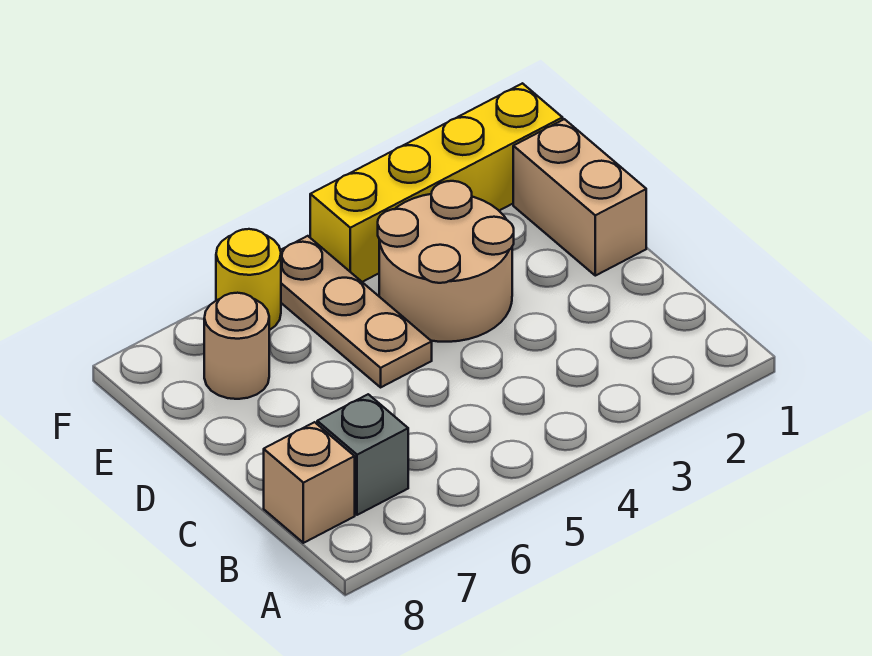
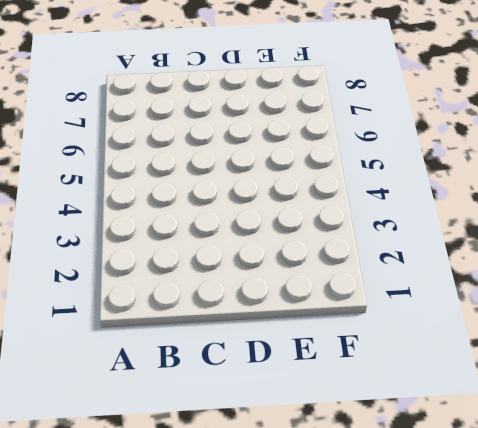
none -> grey 1x1 brick [317,394,408,515]
none -> tan 1x1 brick [264,422,355,543]

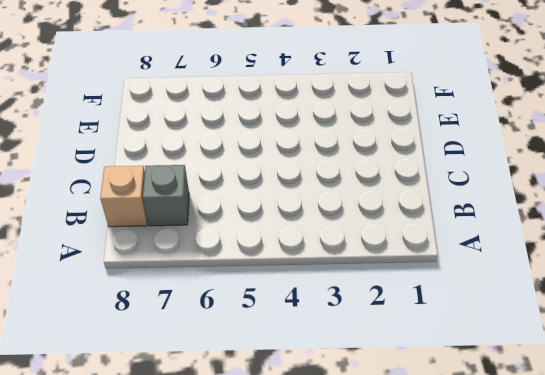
none -> tan 1x2 brick [513,119,646,276]
none -> tan 2x2 round brick [378,181,514,342]

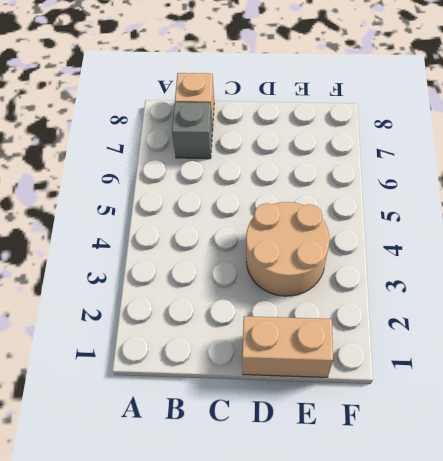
none -> tan 1x3 plate [280,236,432,387]
none -> tan 1x1 round brick [204,293,269,399]

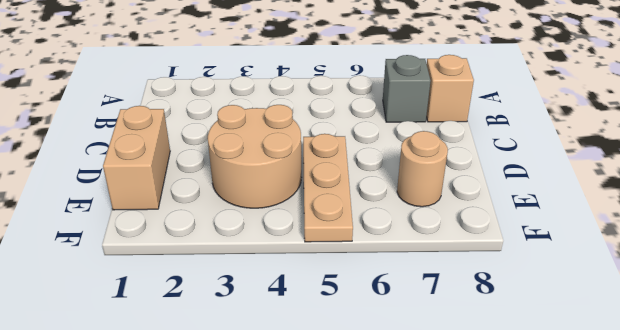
none -> yellow 1x4 brick [310,83,563,282]
none -> yellow 1x1 round brick [216,229,281,330]

